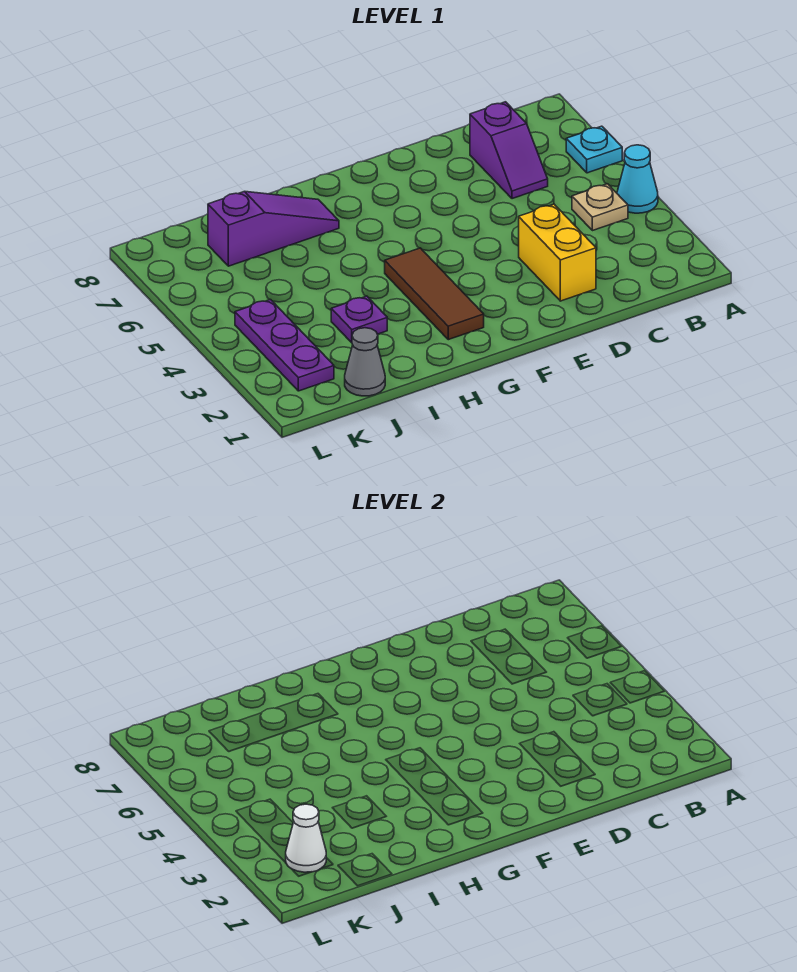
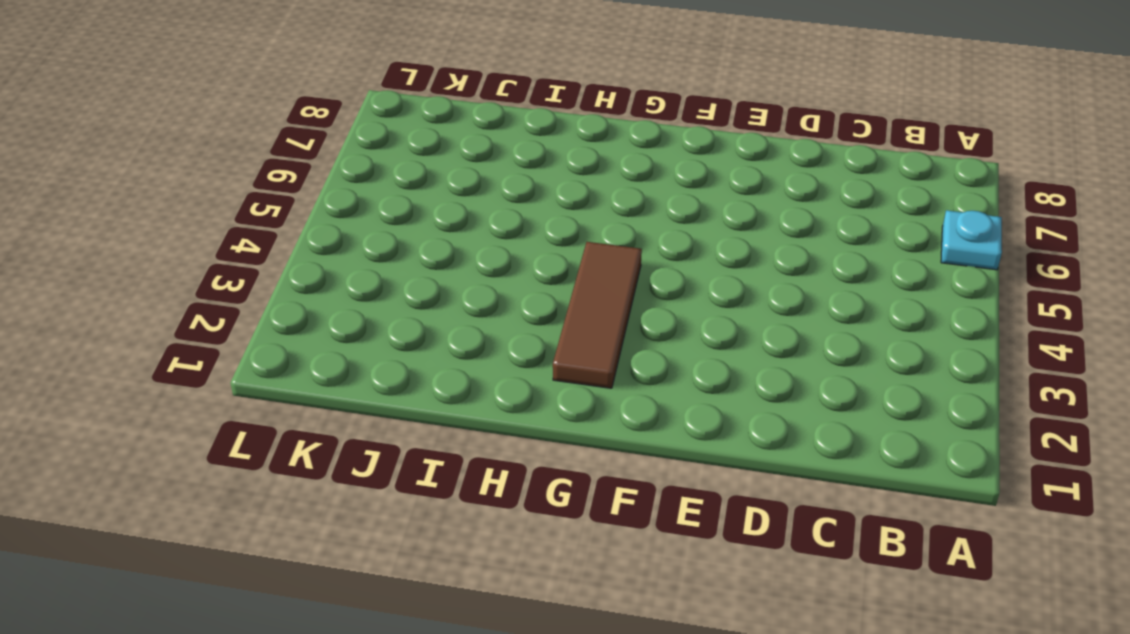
none -> cyan 1x1 cone [617,145,658,213]
none -> tan 1x1 plate [572,184,628,231]

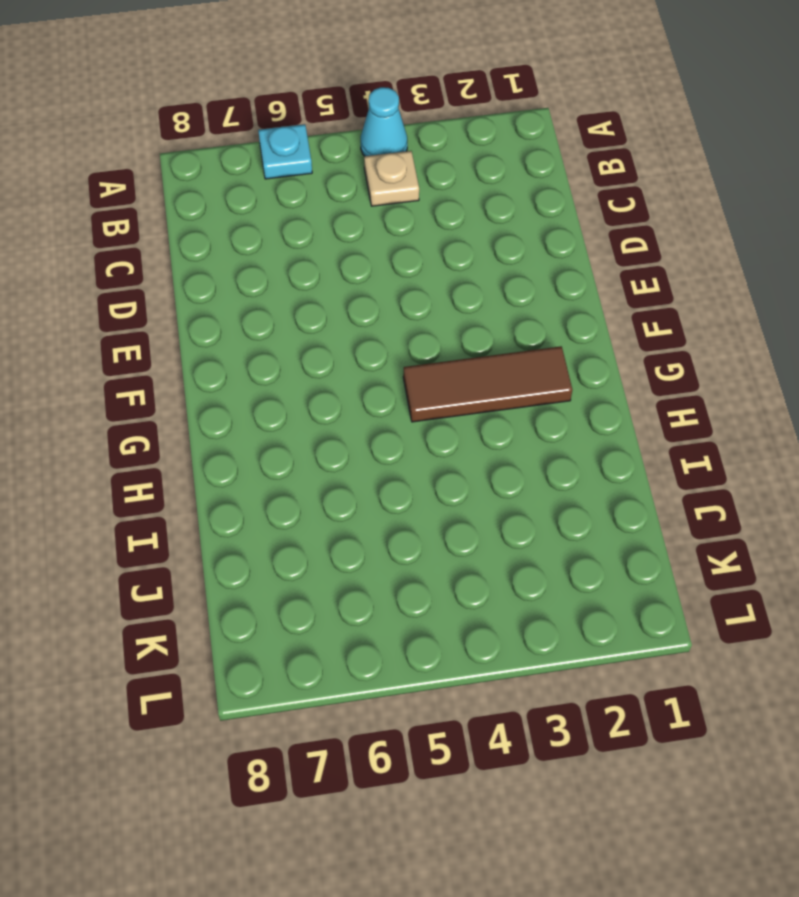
none -> purple 1x2 slope [470,102,548,199]
none -> yellow 1x2 brick [519,204,596,301]

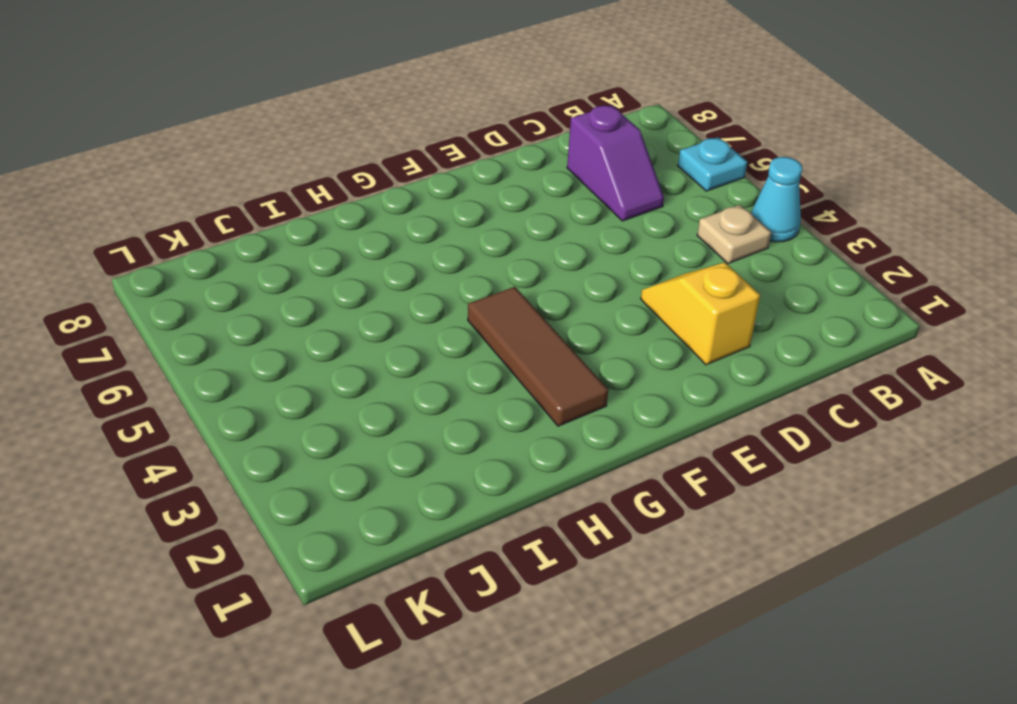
yellow 1x2 slope [641,262,760,365] -> yellow 1x2 brick [519,204,596,301]
none -> purple 1x3 slope [208,191,339,266]
none -> purple 1x1 plate [331,296,387,343]

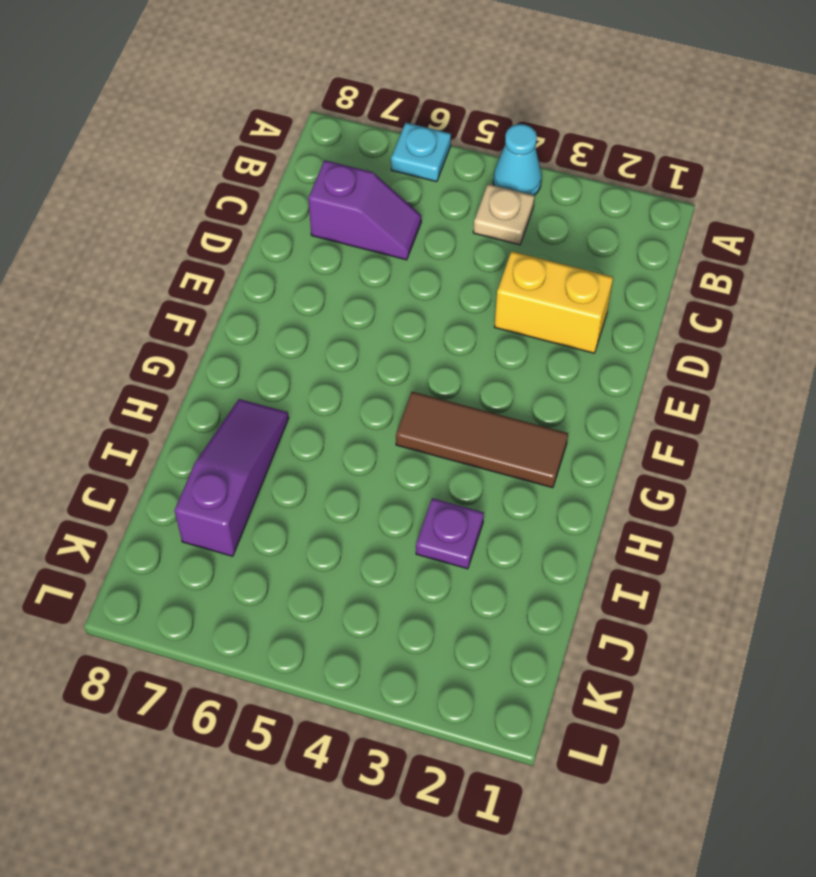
none -> grey 1x1 cone [345,328,385,396]
none -> purple 1x3 plate [235,300,334,391]

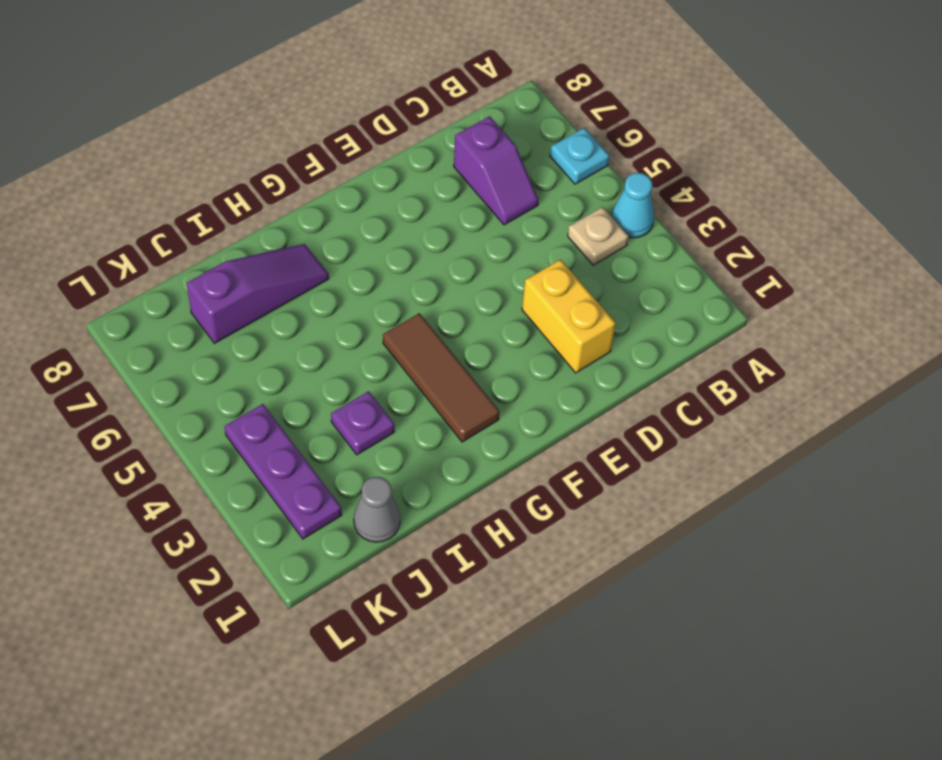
none -> white 1x1 cone [286,804,326,872]

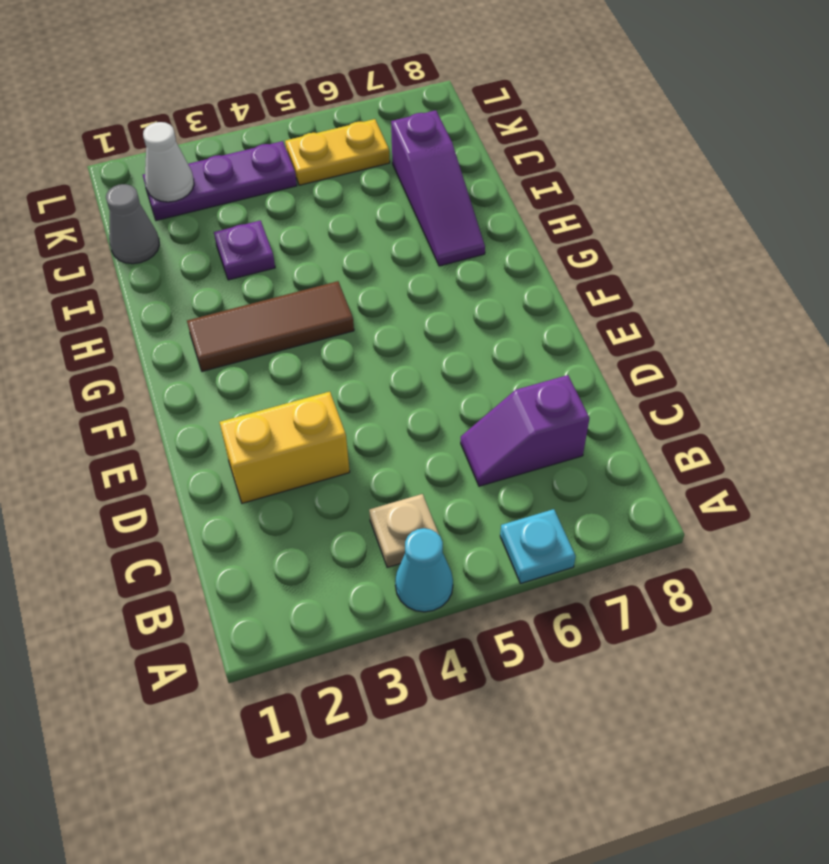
yellow 1x2 plate [285,119,390,185] -> none

